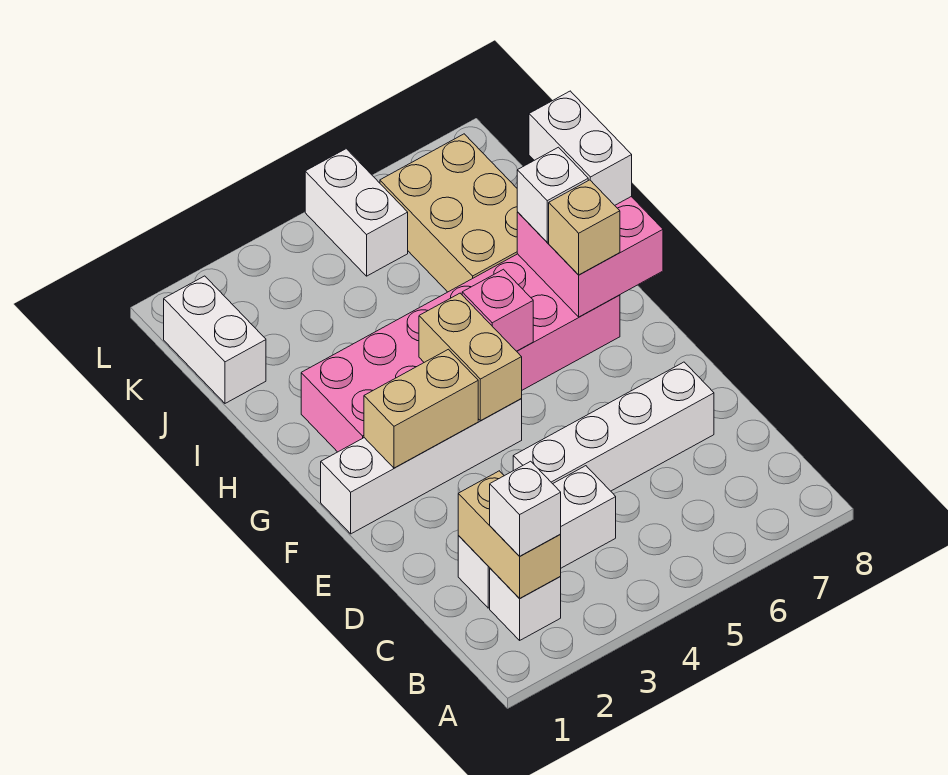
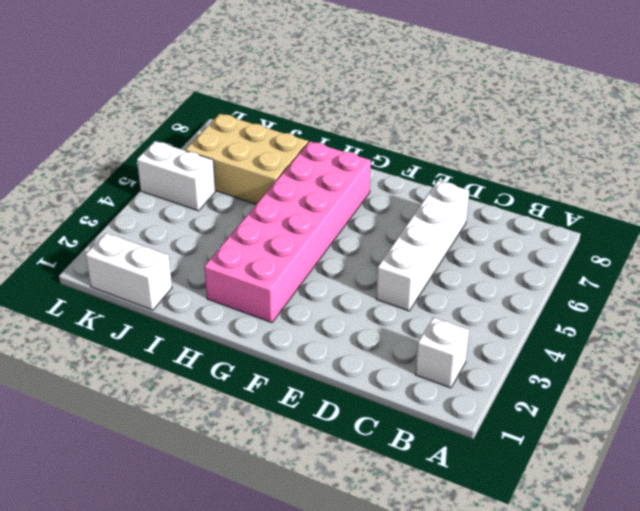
none -> white 1x3 brick [458,466,616,608]
none -> white 1x4 brick [321,399,522,534]
none -> tan 1x2 brick [458,471,561,599]

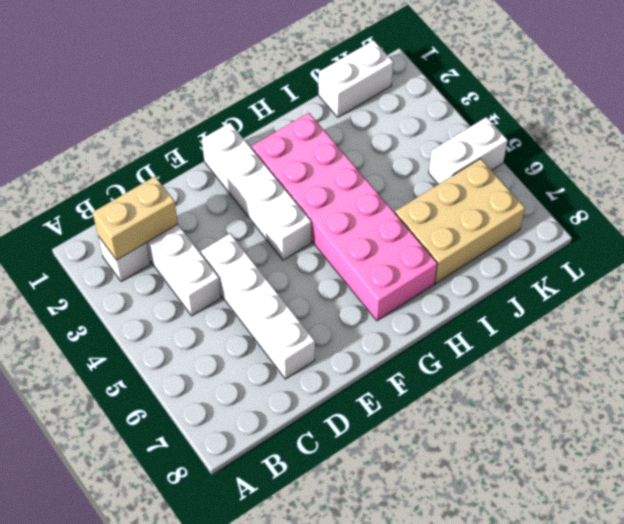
none -> tan 1x2 brick [364,349,478,468]
none -> tan 1x2 brick [419,293,522,421]
none -> pink 1x1 brick [462,269,533,351]

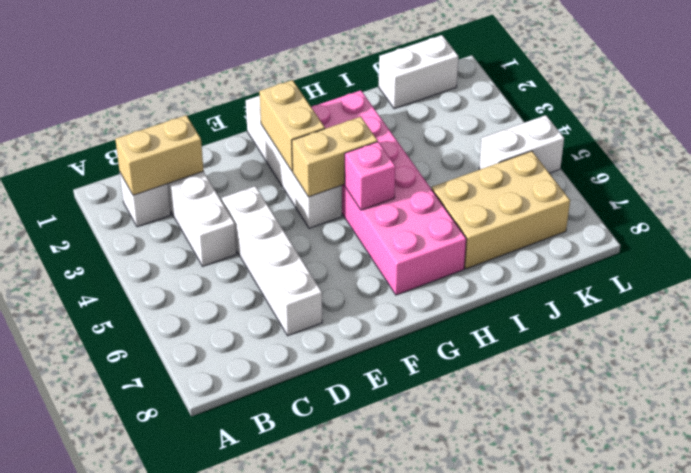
none -> pink 2x2 brick [517,197,663,317]
none -> white 1x1 brick [490,461,561,556]
none -> tan 1x1 brick [549,180,620,275]

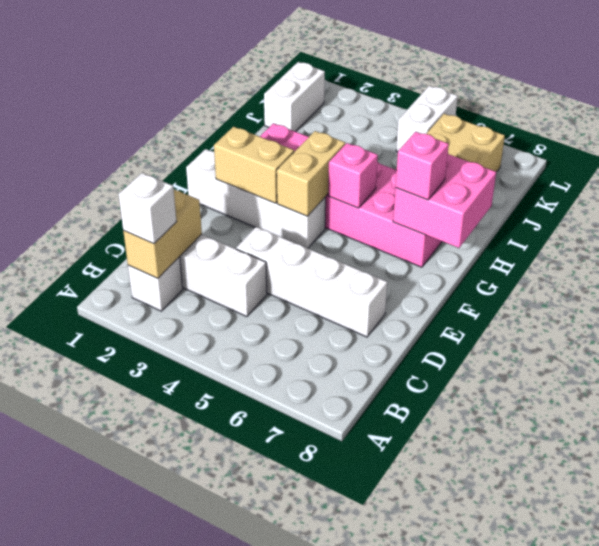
pink 1x1 brick [395,132,449,200] -> tan 1x1 brick [549,180,620,275]
none -> white 1x1 brick [517,147,588,242]
none -> white 1x2 brick [529,91,632,205]

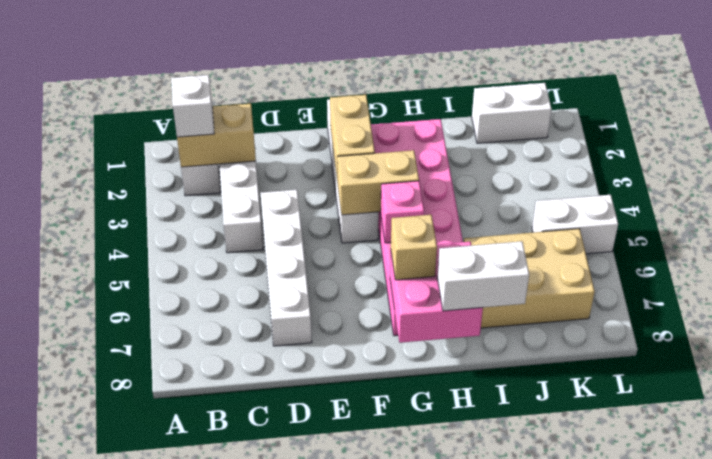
none -> white 1x1 brick [517,147,588,242]

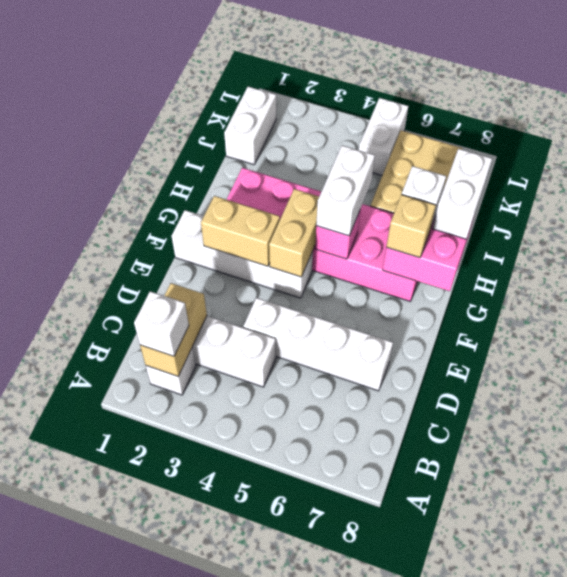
white 1x2 brick [316,145,375,236] -> none

